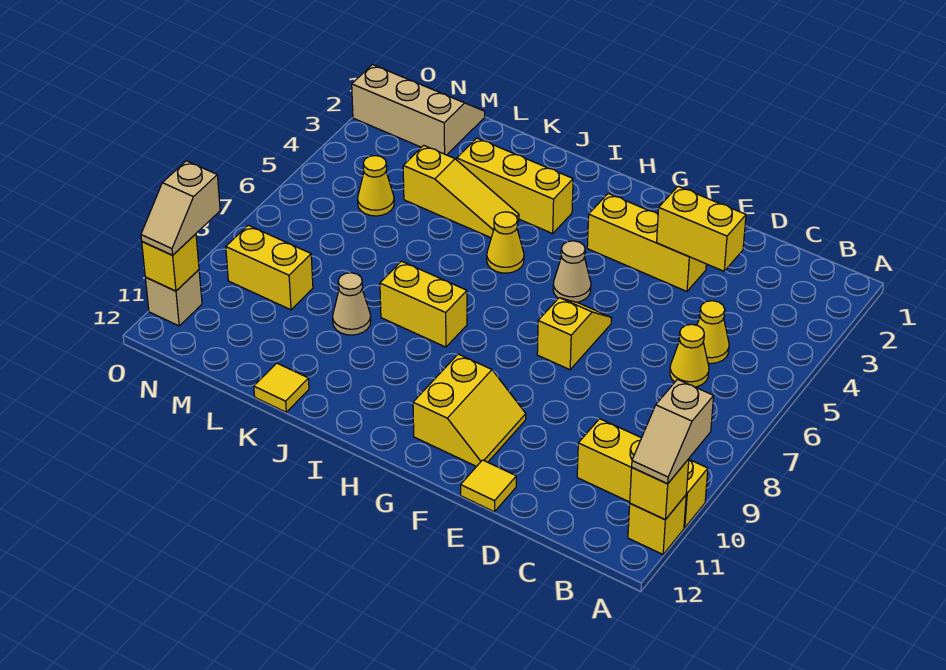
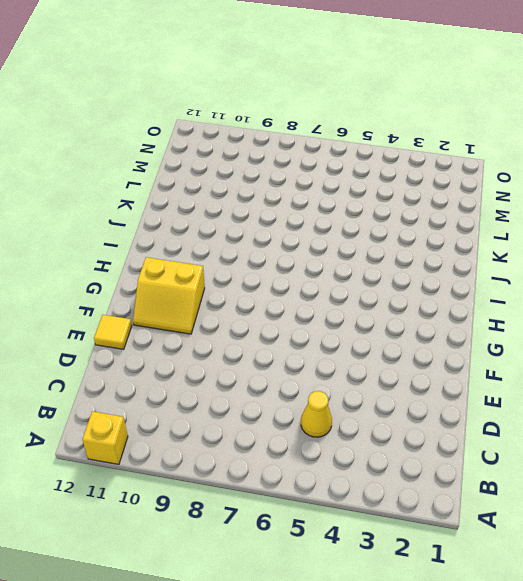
none -> yellow 1x3 brick [577,419,708,528]
none -> yellow 1x1 cone [670,324,709,387]
none -> yellow 1x3 brick [587,194,706,291]

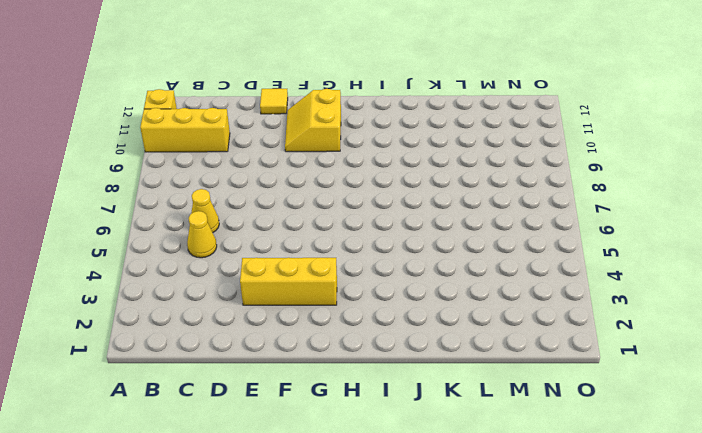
none -> yellow 1x2 slope [537,298,611,370]
none -> tan 1x1 cone [553,241,591,302]
none -> yellow 1x3 brick [457,138,573,234]

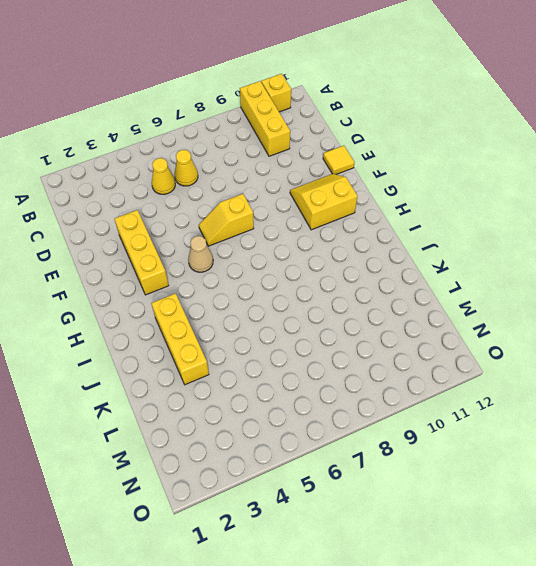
none -> yellow 1x1 cone [487,212,524,273]
none -> yellow 1x2 brick [380,261,467,347]
none -> yellow 1x3 slope [403,145,519,238]

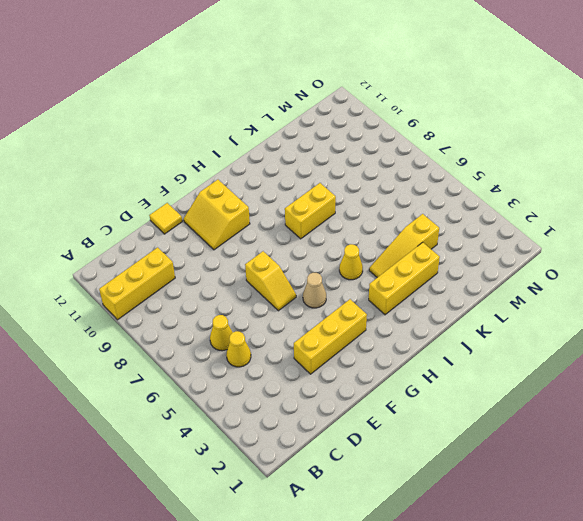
none -> yellow 1x1 brick [628,495,686,554]
none -> tan 1x1 cone [333,273,371,335]
none -> yellow 1x1 tile [254,363,309,412]

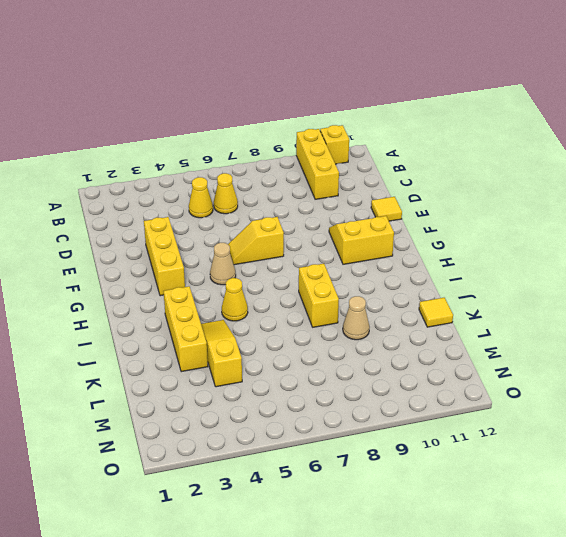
none -> tan 2x3 slope [352,65,485,155]
none -> yellow 1x1 cone [358,156,394,216]
none -> yellow 1x2 brick [226,225,313,310]

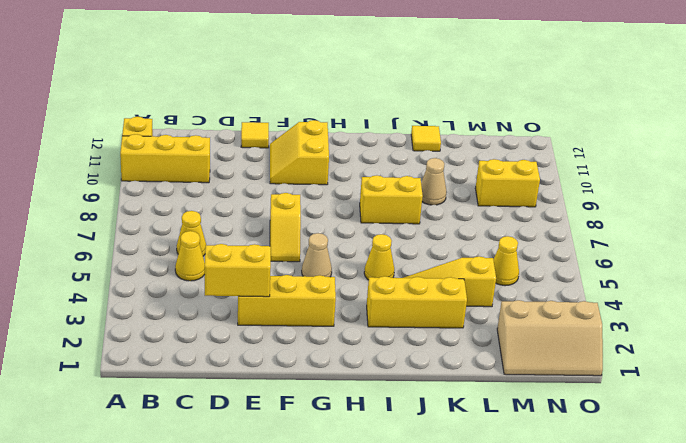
none -> tan 1x1 brick [145,270,202,326]
none -> yellow 1x1 brick [630,459,689,520]
none -> yellow 1x1 brick [142,234,199,291]

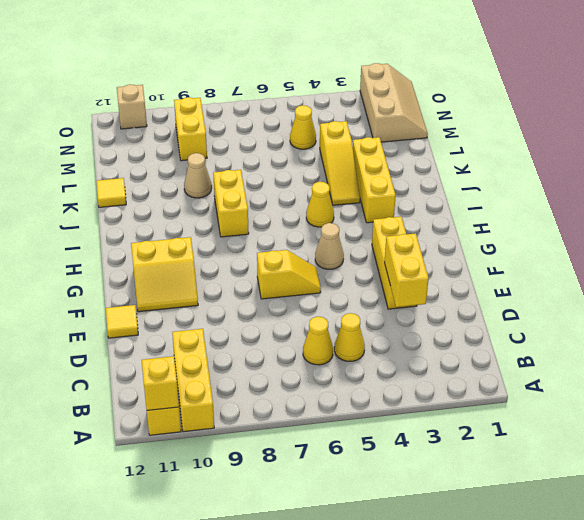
none -> yellow 1x1 brick [142,234,199,291]
none -> tan 1x2 slope [632,379,714,484]
none -> tan 1x2 slope [141,161,220,255]

